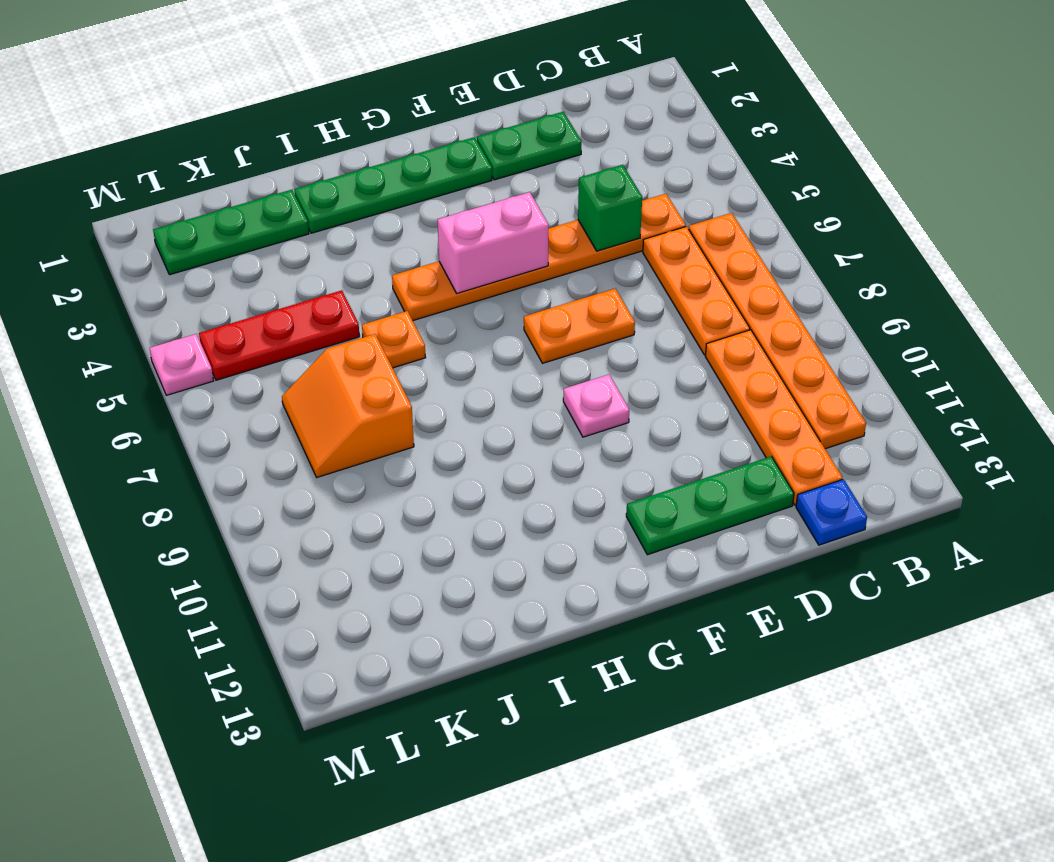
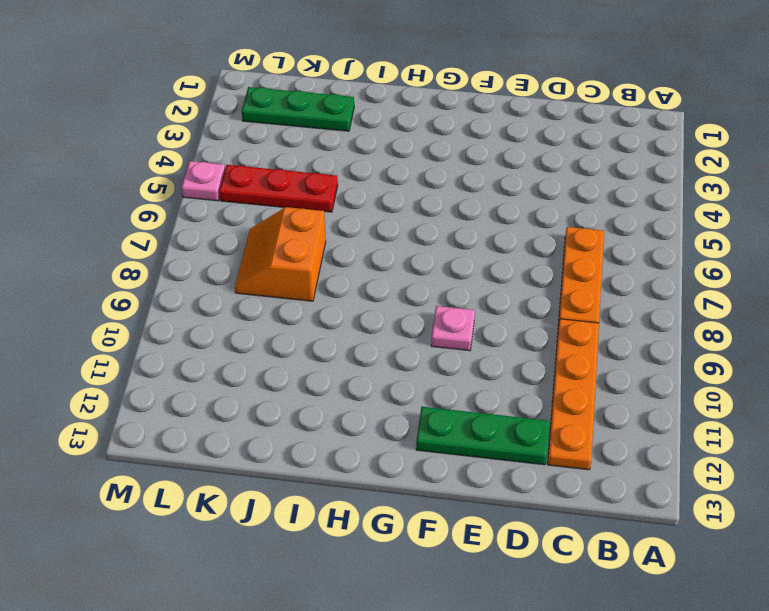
none -> orange 1x6 plate [689,213,866,449]
none -> orange 1x6 plate [392,194,686,321]
none -> blue 1x1 plate [796,479,867,545]

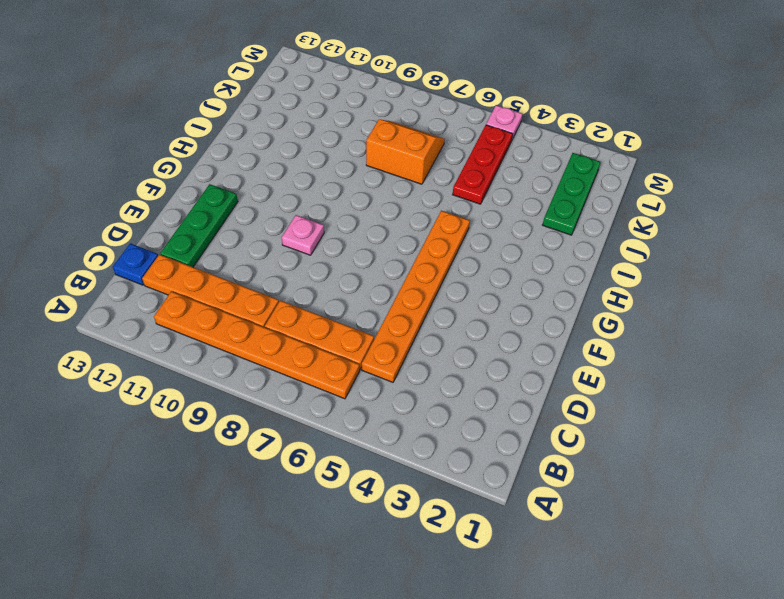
none -> green 1x2 plate [477,112,582,180]
none -> orange 1x2 plate [524,289,635,363]
none -> green 1x4 plate [294,137,492,233]

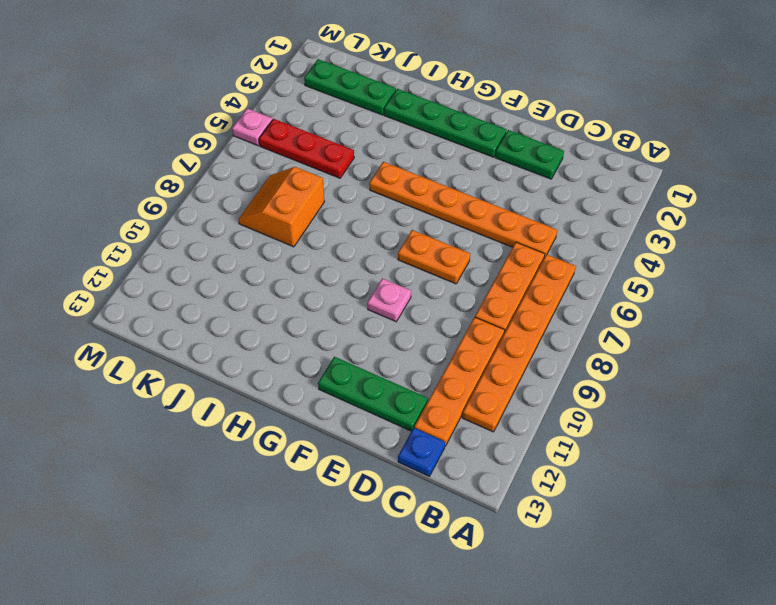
none -> orange 1x1 plate [362,311,426,368]
none -> green 1x1 brick [578,165,642,251]
none -> pink 1x2 brick [438,192,549,293]

